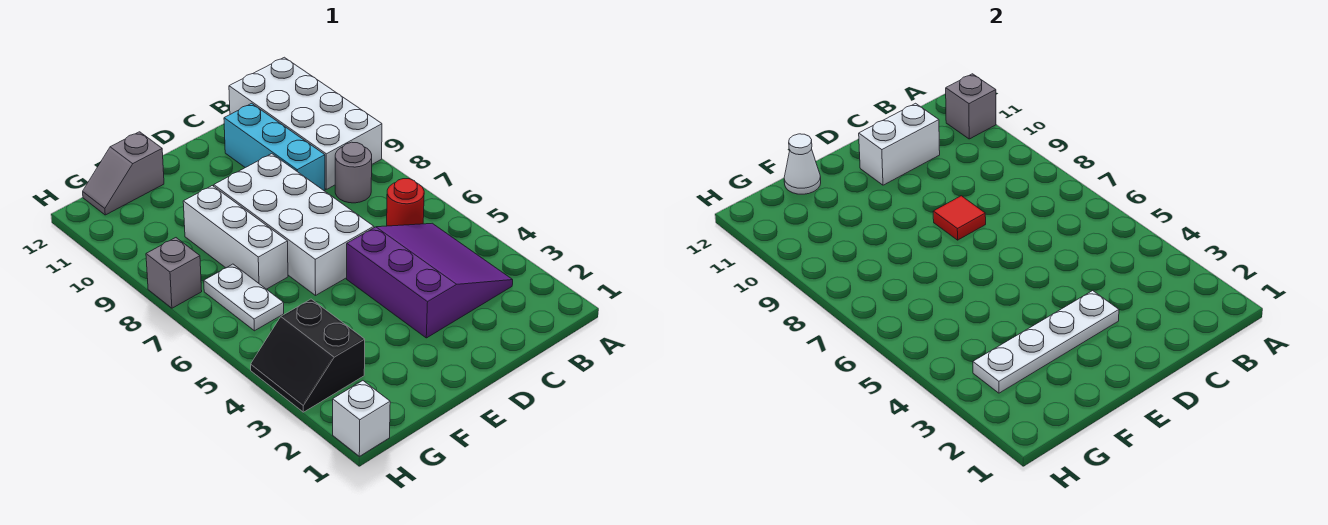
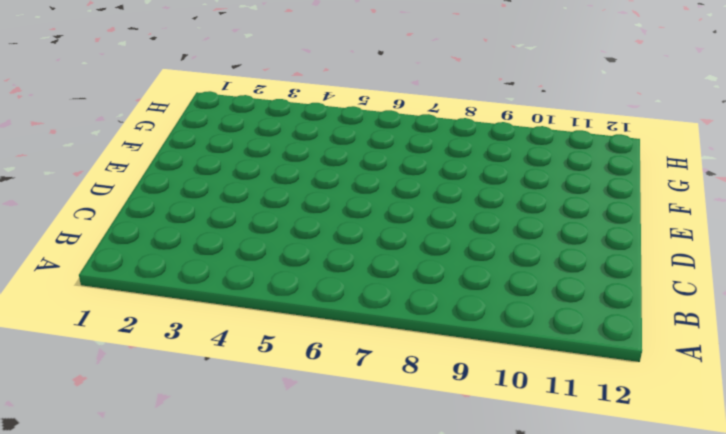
none -> white 2x4 brick [229,57,382,189]
none -> purple 3x3 slope [347,223,513,338]
none -> red 1x1 round brick [387,179,424,226]

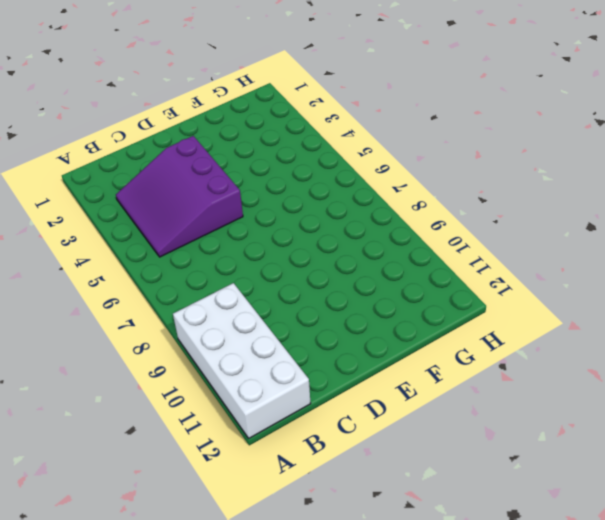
none -> red 1x1 round brick [387,179,424,226]
none -> grey 1x1 round brick [335,142,372,203]
none -> cyan 1x3 brick [224,103,325,191]

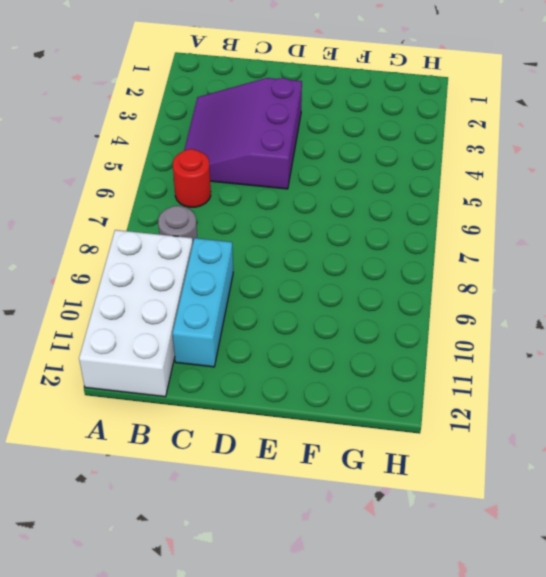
none -> white 2x4 brick [214,154,374,295]
none -> white 1x3 brick [183,186,288,289]
none -> grey 1x2 slope [83,132,164,215]

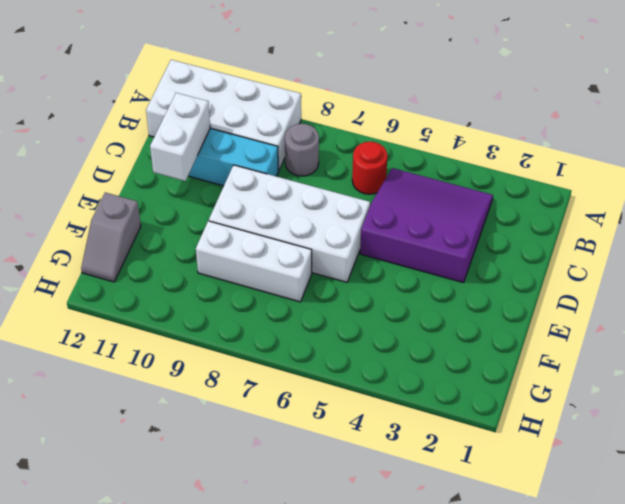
none -> black 2x2 slope [251,299,365,412]
none -> white 1x2 plate [204,264,284,331]
none -> white 1x1 brick [333,381,390,456]

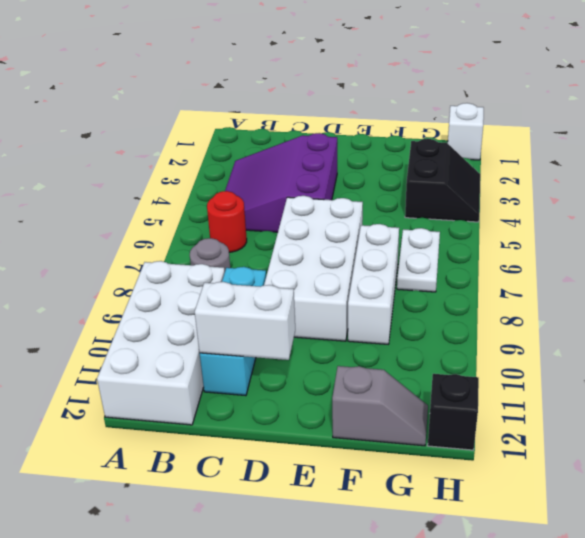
black 1x1 brick [428,374,479,450] -> none
none -> grey 1x1 brick [146,238,202,308]
none -> grey 1x1 brick [946,74,996,139]
none -> white 1x4 plate [973,291,1119,393]

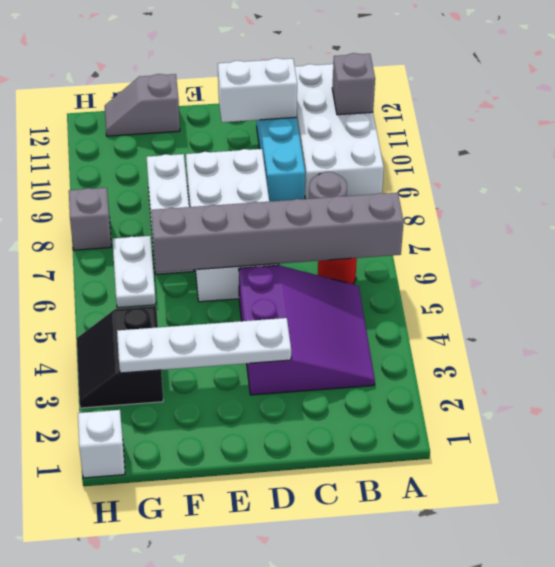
grey 1x6 brick [151,193,404,272] -> none
none -> red 1x1 tile [933,196,986,240]
none -> white 1x1 cone [784,134,821,194]

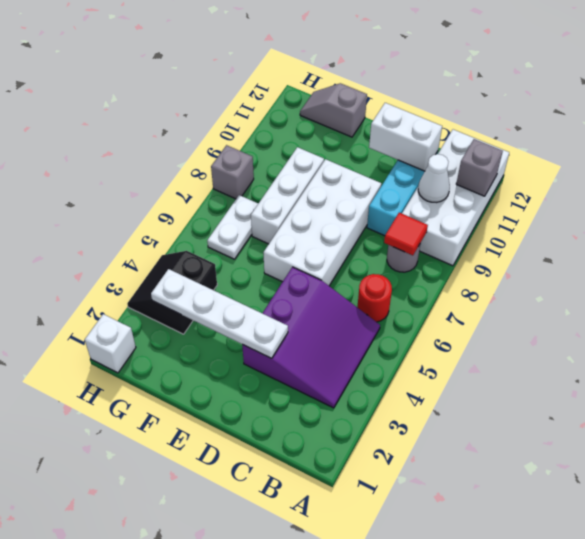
red 1x1 tile [384,213,428,255] -> red 1x1 tile moved to [933,196,986,240]
white 1x1 cone [418,154,450,202] -> white 1x1 cone moved to [784,134,821,194]

